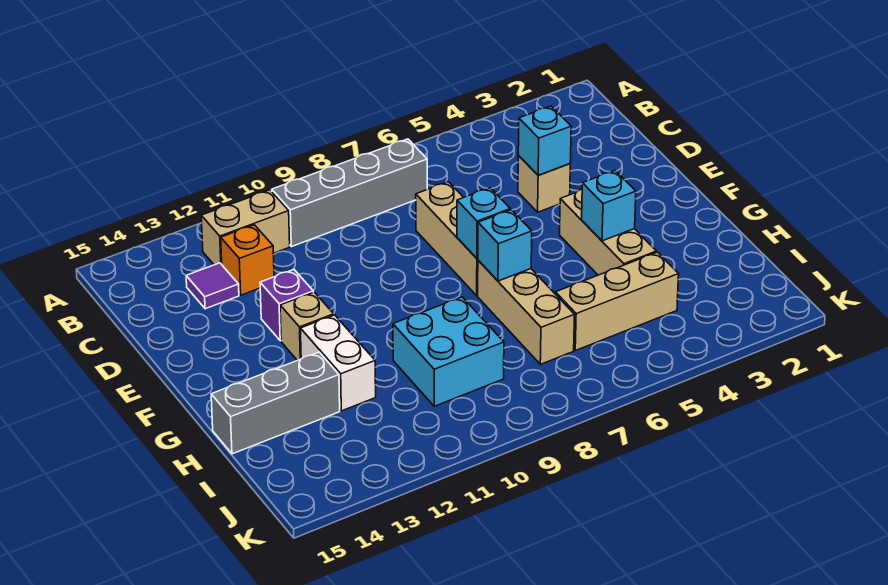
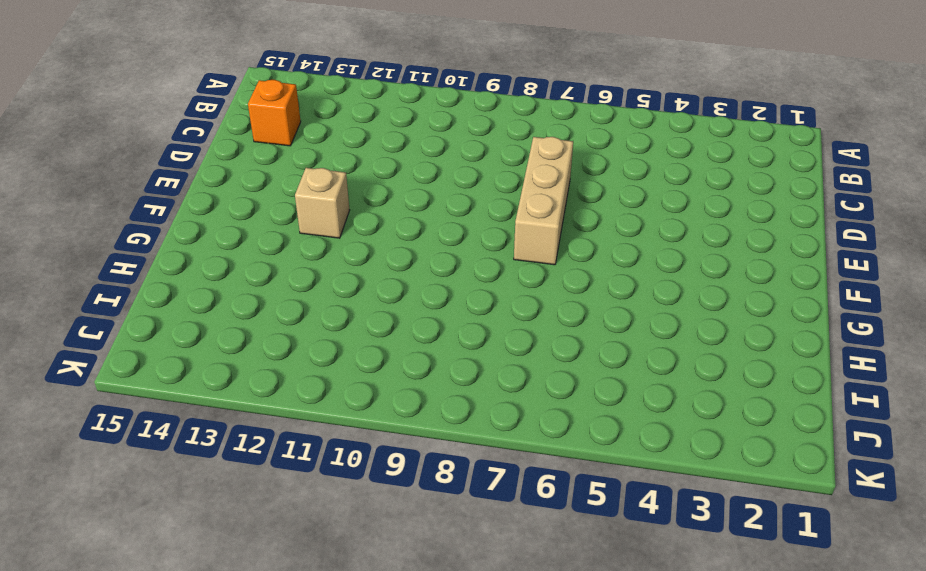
orange 1x1 brick [248,80,301,146] -> orange 1x1 brick moved to [221,225,274,295]
none -> grey 1x4 brick [272,139,427,247]
none -> tan 1x2 brick [201,190,290,265]
none -> purple 1x1 tile [186,263,239,309]

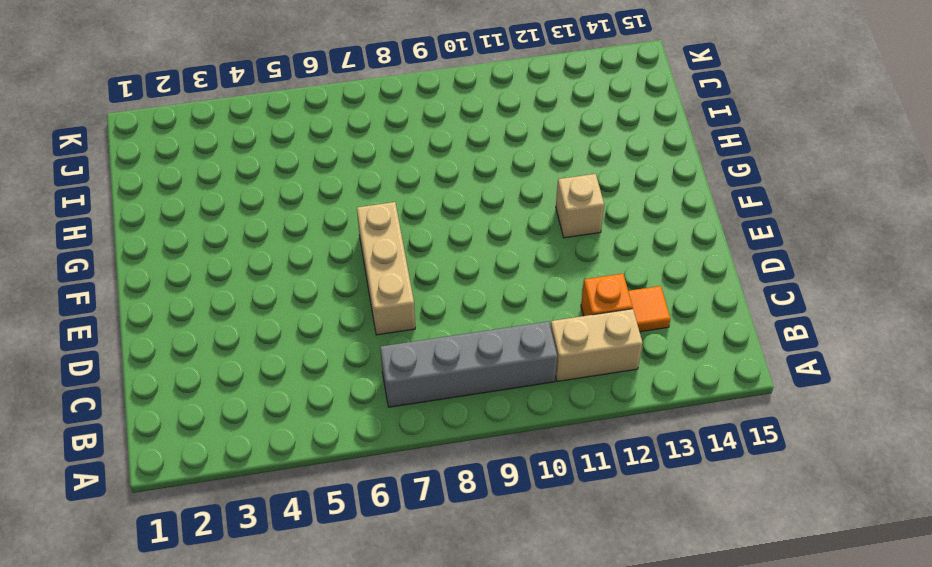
orange 1x1 tile [628,286,671,332] -> purple 1x1 tile [186,263,239,309]
none -> tan 1x1 brick [518,156,570,212]
none -> purple 1x1 brick [260,270,313,341]
none -> tan 1x3 brick [560,189,656,275]

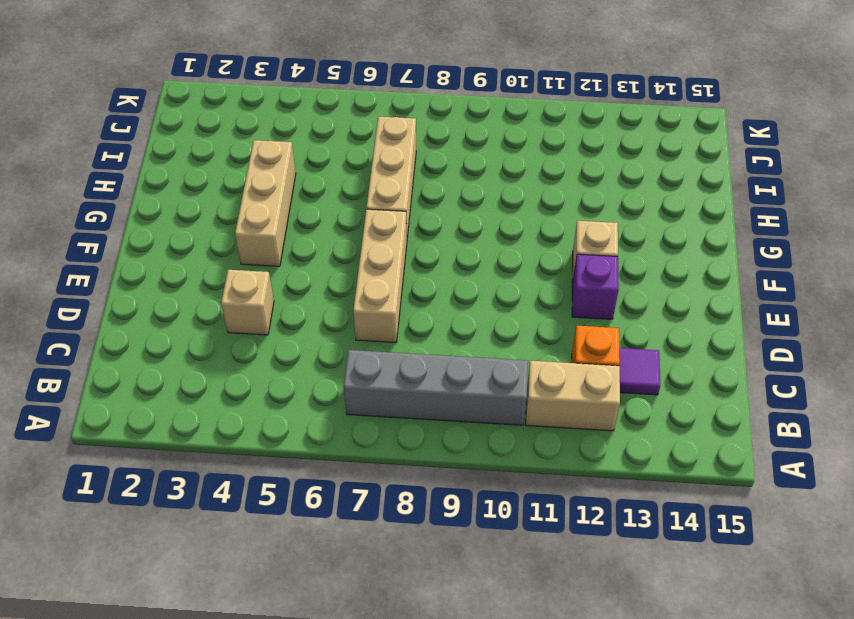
none -> white 1x2 brick [300,315,376,411]
none -> cyan 2x2 brick [393,297,504,406]
none -> grey 1x3 brick [211,352,340,454]

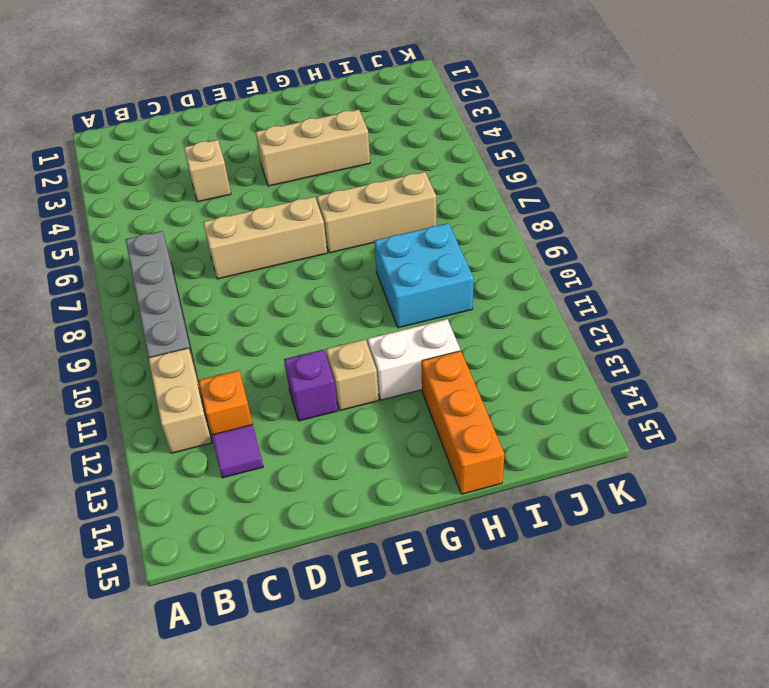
orange 1x3 brick [421,351,505,494] -> grey 1x3 brick [211,352,340,454]
none -> tan 1x3 brick [555,252,679,351]
none -> cyan 1x1 brick [518,106,571,175]
none -> cyan 1x1 brick [457,188,510,259]

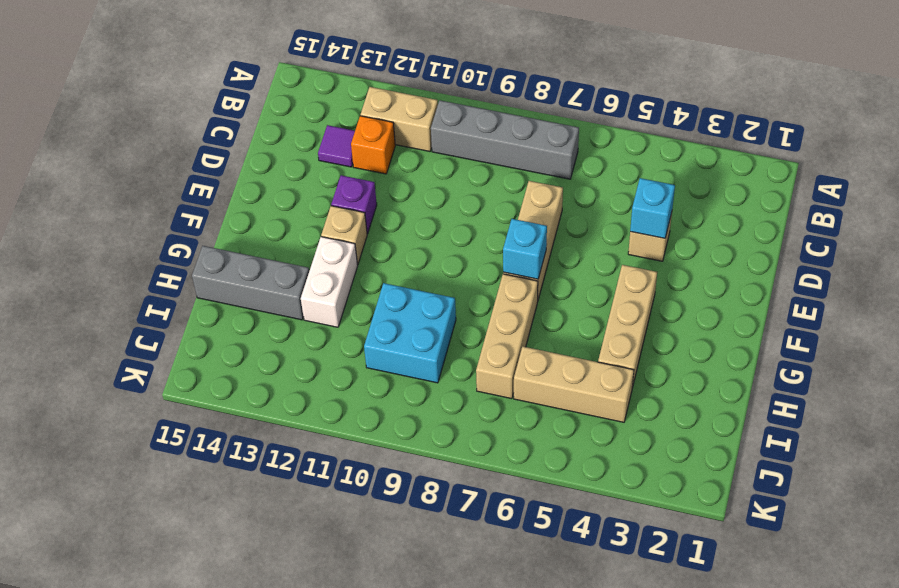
none -> cyan 1x1 brick [582,171,636,241]
none -> cyan 1x1 brick [478,210,532,281]

